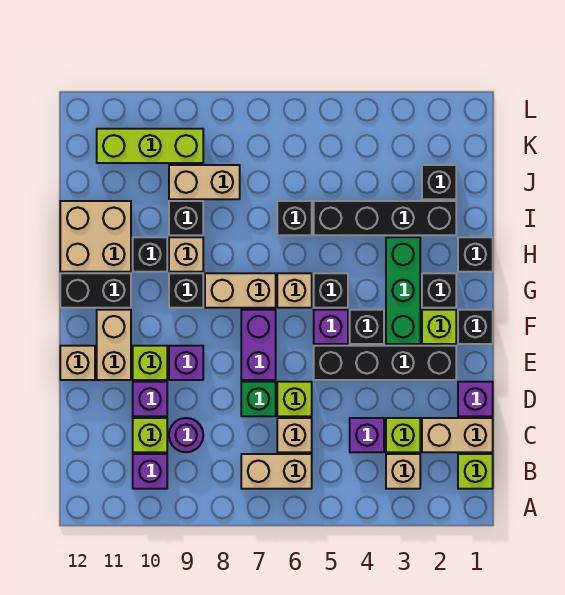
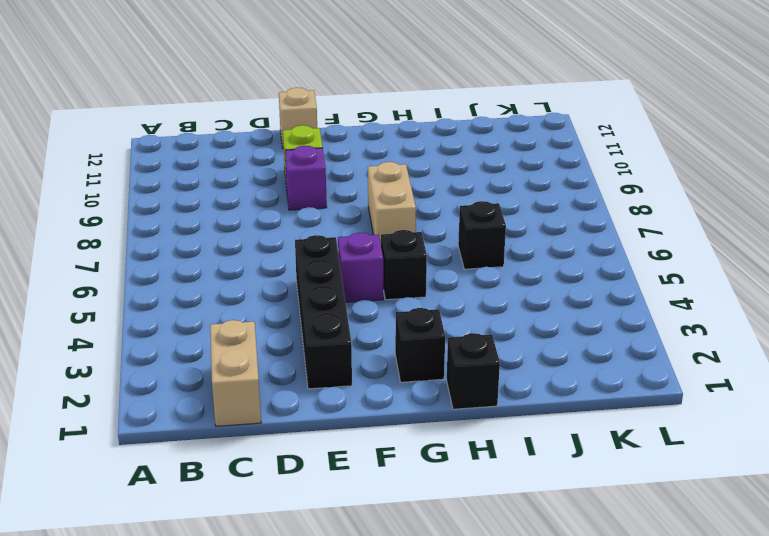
none -> lime 1x1 brick [458,454,493,489]
none -> tan 1x1 brick [386,454,420,489]
none -> tan 1x2 brick [241,454,312,489]
none -> purple 1x1 brick [133,454,167,489]

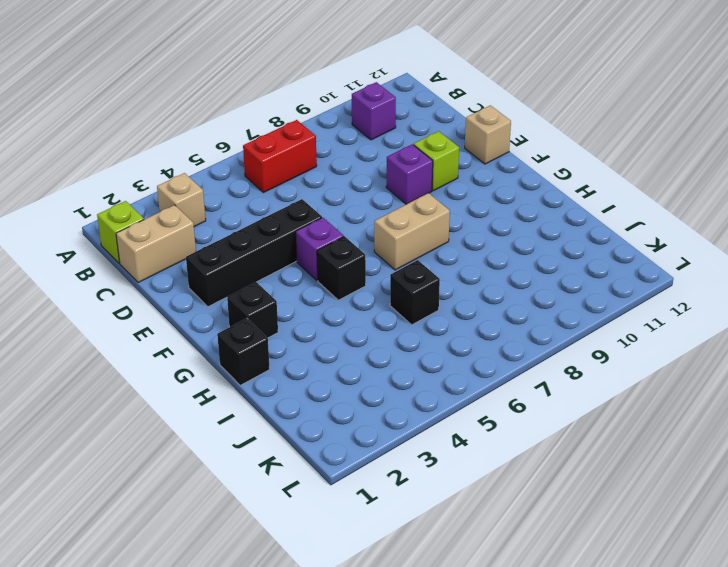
red 1x2 brick [243,120,317,193] -> tan 1x2 brick [241,454,312,489]
none -> lime 1x1 brick [386,418,420,452]
none -> purple 1x1 brick [350,418,384,452]
none -> tan 1x1 brick [277,418,312,452]
none -> purple 1x1 round brick [169,418,203,452]

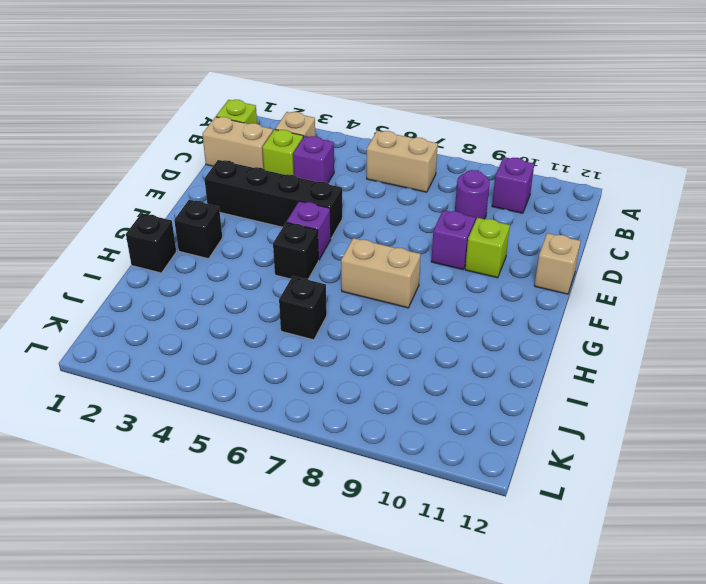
none -> tan 1x1 brick [277,418,312,452]
none -> lime 1x1 brick [133,418,167,452]
none -> purple 1x1 brick [458,382,493,416]
none -> lime 1x1 brick [277,382,312,416]

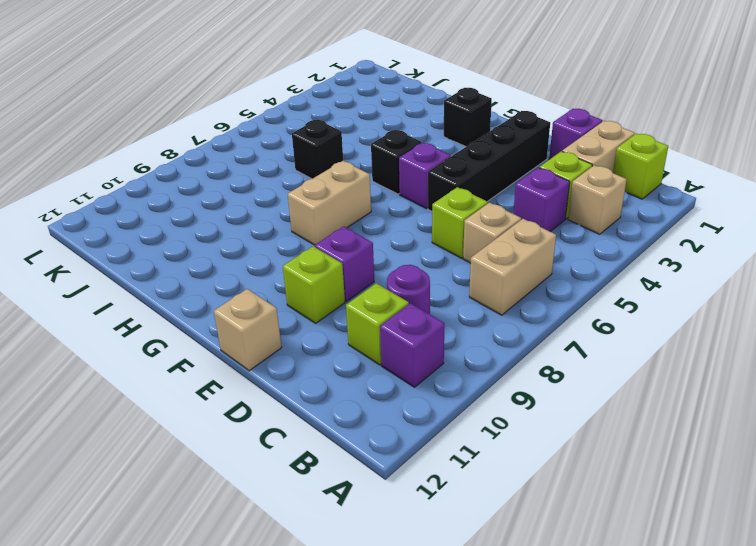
none -> green 1x1 brick [241,382,276,416]
none -> purple 1x1 brick [133,382,167,416]
none -> purple 1x2 brick [241,310,276,380]
none -> tan 1x2 brick [97,310,131,380]

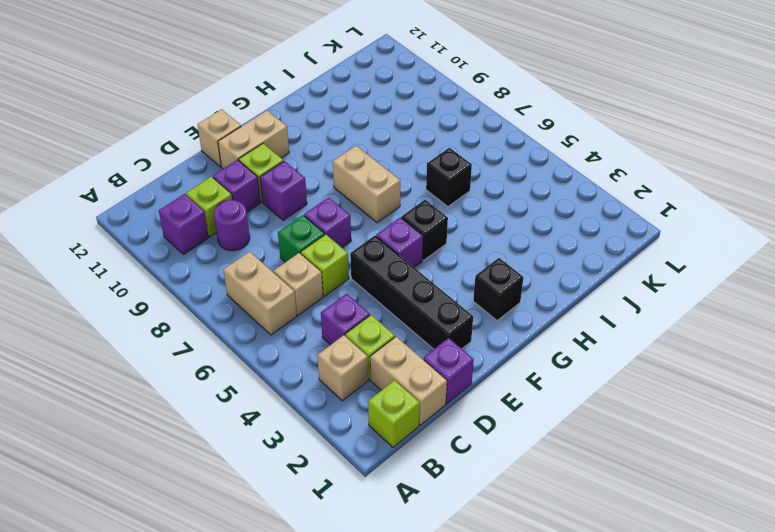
purple 1x1 brick [304,197,351,248] -> purple 1x2 brick [241,310,276,380]
none -> black 1x1 brick [458,310,493,344]
none -> lime 1x1 brick [422,310,456,344]
none -> green 1x3 brick [386,237,420,344]
none -> black 1x1 brick [350,310,384,344]

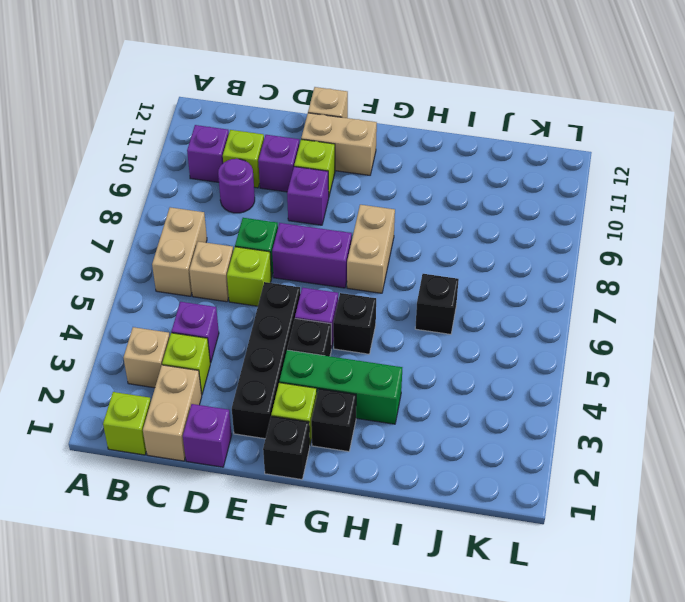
none -> tan 1x1 brick [277,273,312,308]
none -> black 1x1 brick [169,273,203,308]
none -> black 1x2 brick [60,273,131,308]
none -> black 1x1 brick [458,237,493,272]

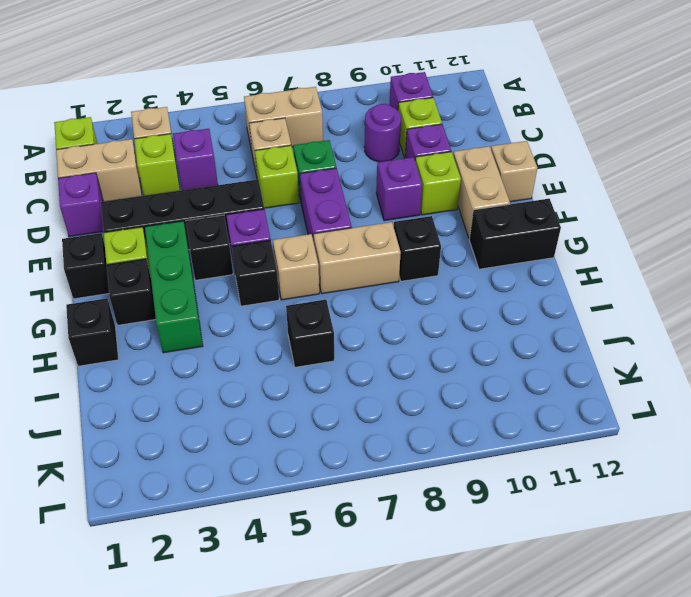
none -> tan 1x1 brick [169,237,203,272]
none -> black 1x1 brick [133,237,167,272]
none -> tan 2x2 brick [60,201,131,272]
none -> black 1x4 brick [314,201,456,235]

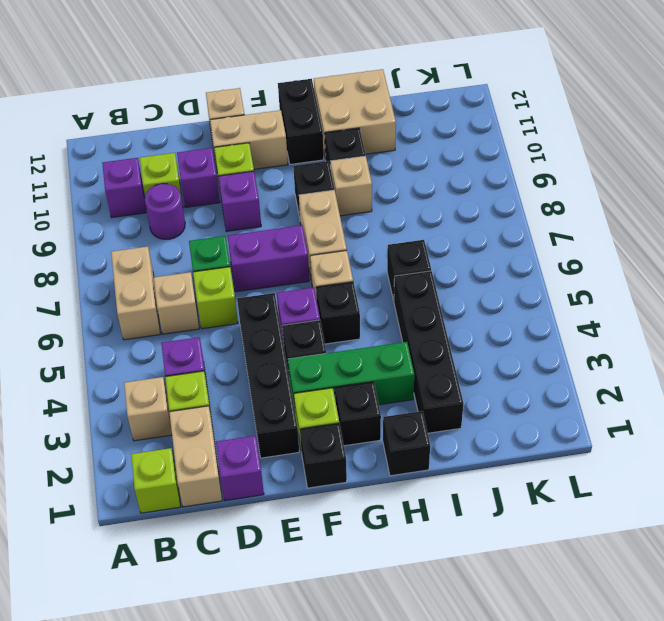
none -> black 1x1 brick [169,201,203,235]
none -> black 1x1 brick [422,165,456,199]
none -> tan 1x2 brick [169,165,240,199]
none -> lime 1x3 brick [97,129,203,163]

